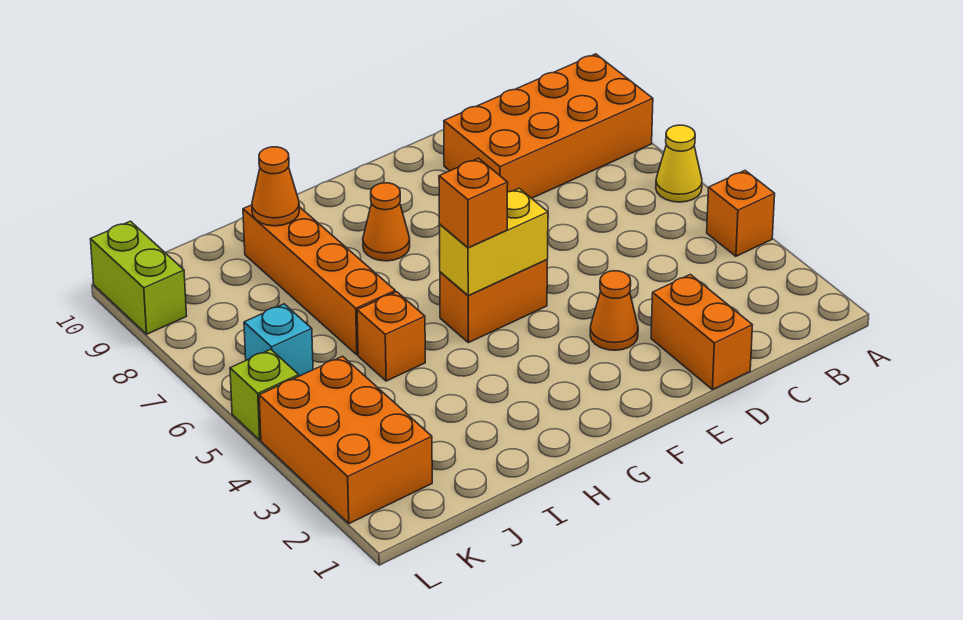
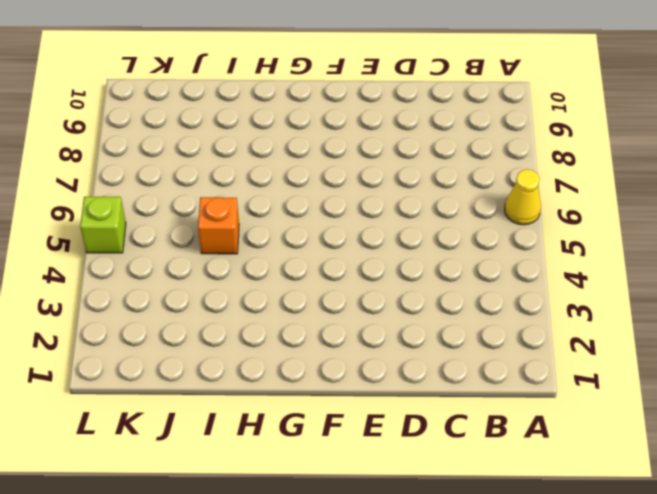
none -> orange 1x1 brick [707,171,775,256]
none -> orange 2x4 brick [444,54,653,198]
none -> orange 1x2 brick [651,274,752,390]

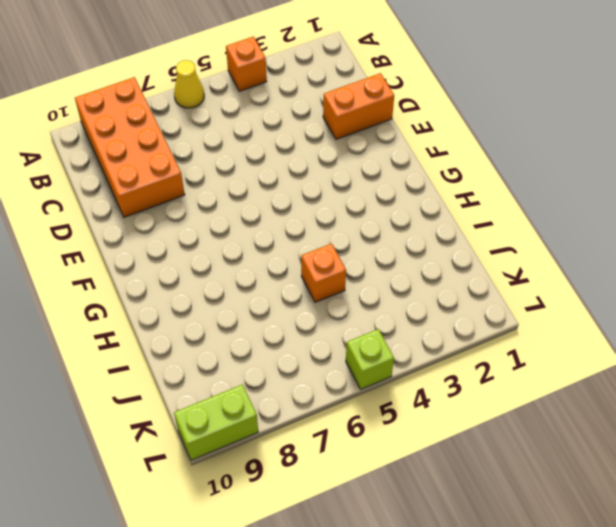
none -> orange 1x1 cone [590,271,638,350]
none -> orange 1x2 brick [440,260,547,343]
none -> orange 1x1 cone [363,183,410,261]

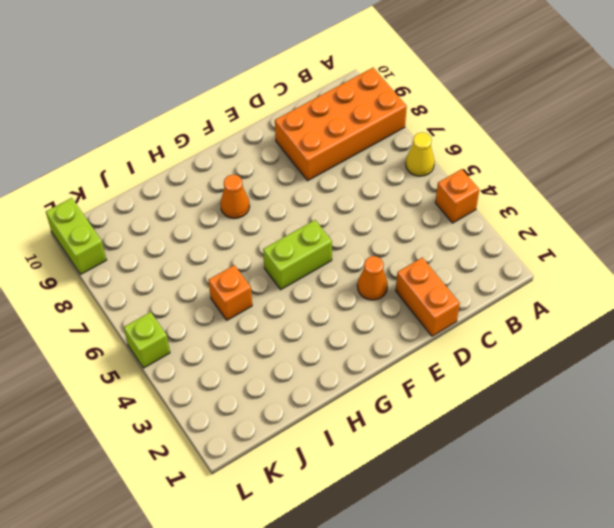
lime 1x2 brick [263,220,332,290] -> orange 1x2 brick [440,260,547,343]
none -> orange 1x4 brick [243,205,395,355]
none -> orange 2x3 brick [259,356,432,523]
none -> cyan 1x1 brick [244,304,313,376]

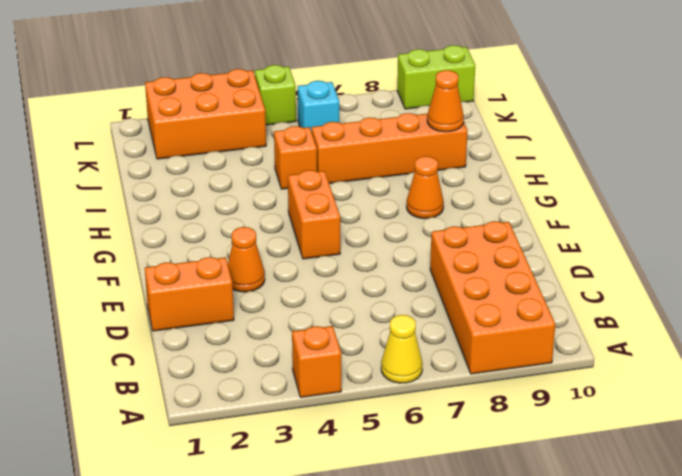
none -> yellow 1x2 brick [439,189,548,296]
none -> orange 1x1 brick [439,158,508,248]

